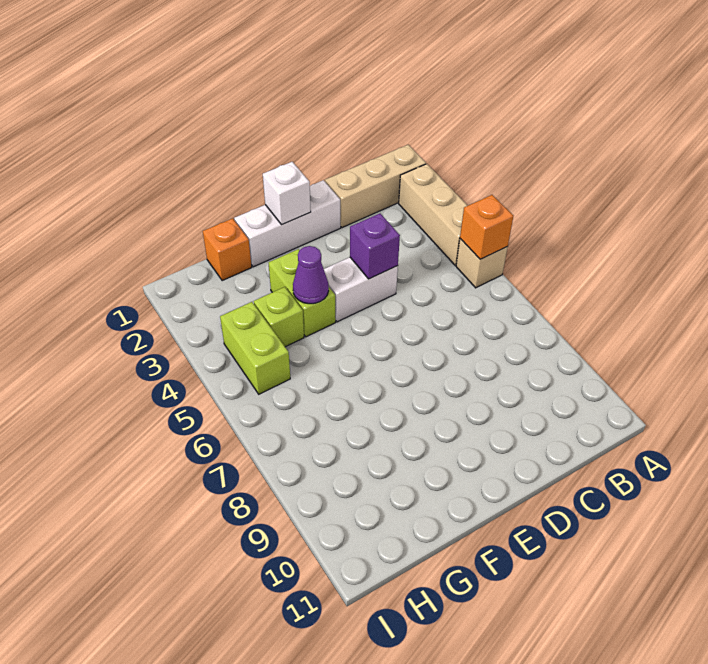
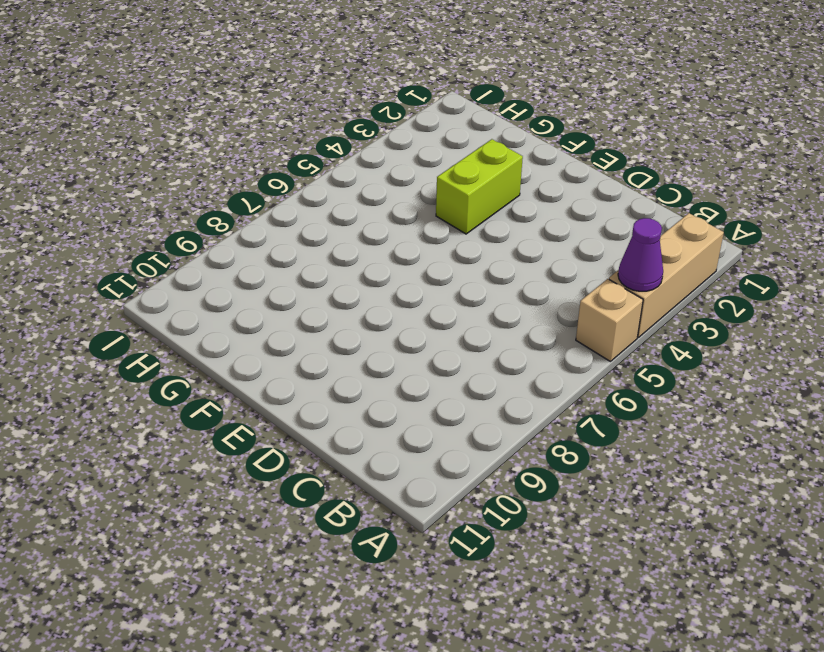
purple 1x1 cone [618,218,663,291] -> purple 1x1 cone moved to [293,246,329,304]
none -> tan 1x3 brick [325,145,426,228]
none -> white 1x3 brick [234,180,341,267]
none -> white 1x2 brick [324,257,398,322]

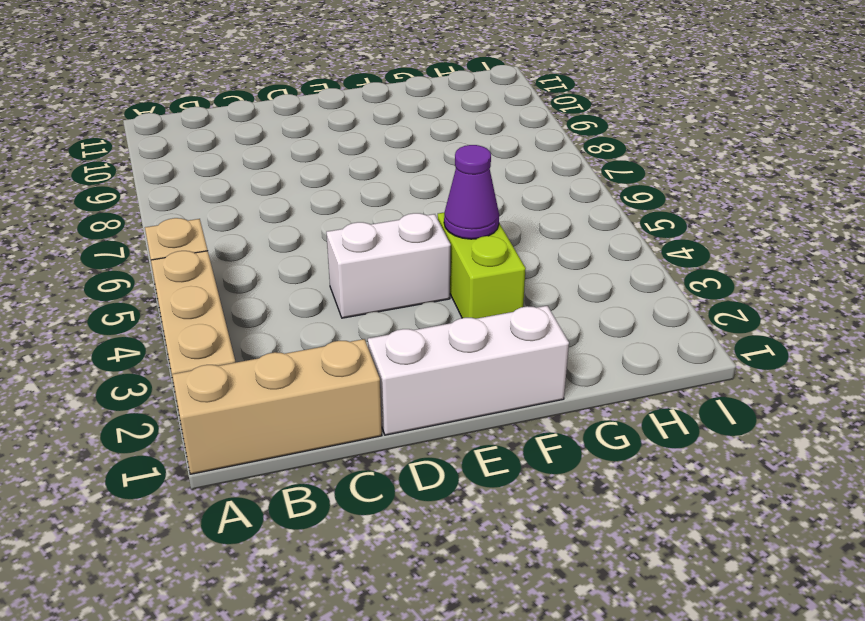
none -> orange 1x1 brick [203,218,252,281]
none -> lime 1x1 brick [254,287,304,347]
none -> lime 1x2 brick [220,302,290,394]

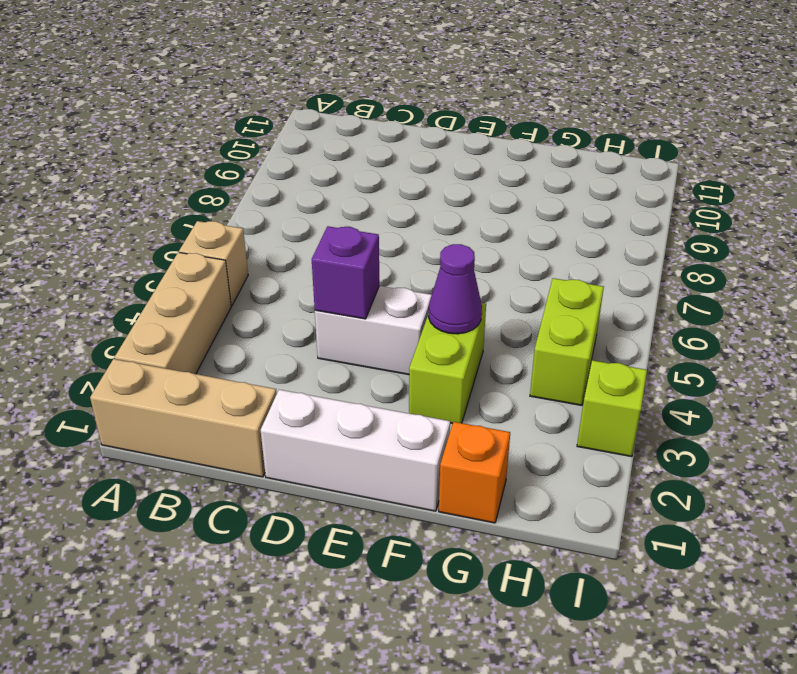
lime 1x1 brick [577,360,647,457] -> lime 1x1 brick moved to [254,287,304,347]
none -> orange 1x1 brick [460,195,513,259]
none -> white 1x1 brick [263,162,311,225]

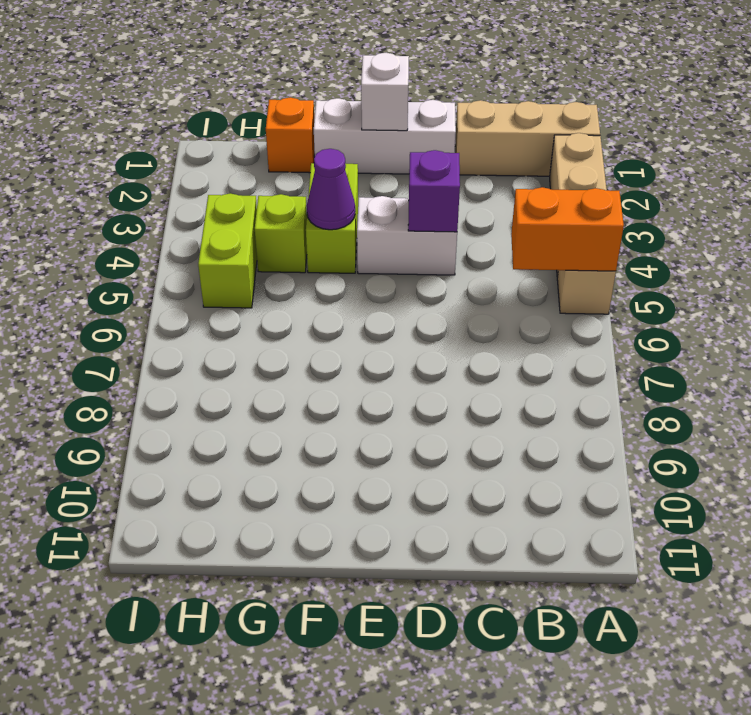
orange 1x2 brick [511,187,624,271] -> orange 1x1 brick [460,195,513,259]

